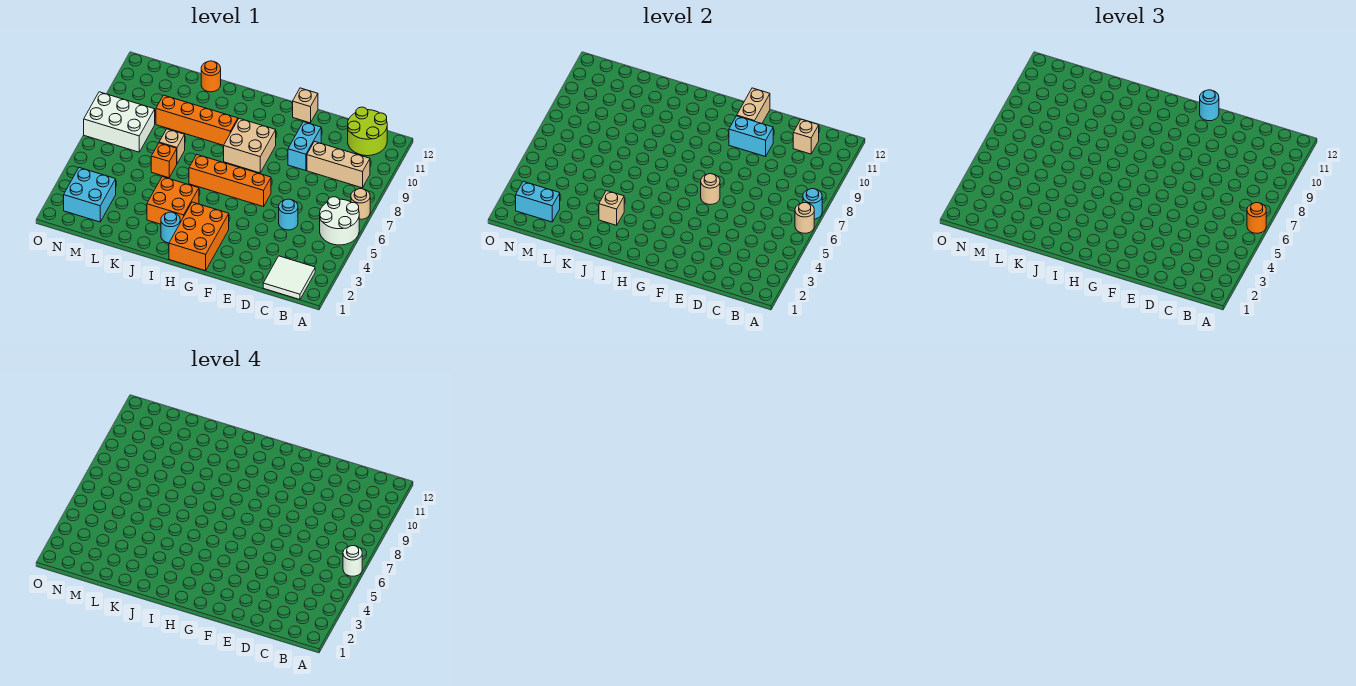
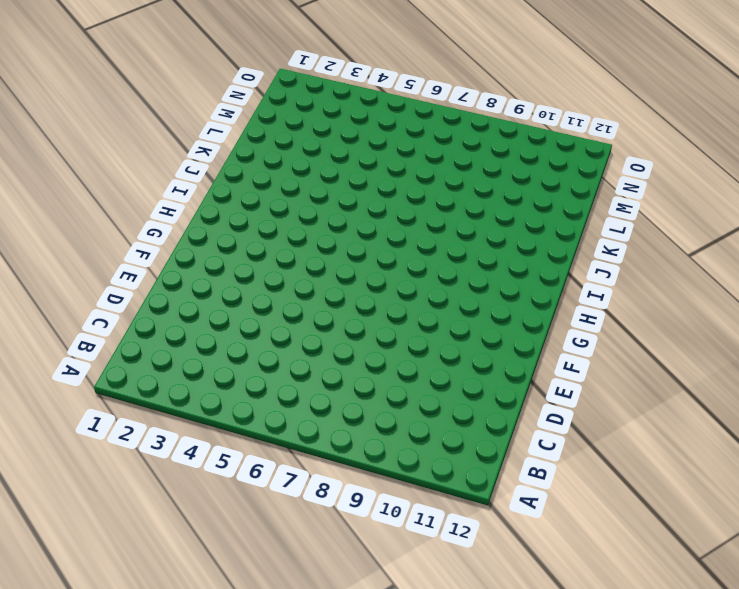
none -> white 2x2 round brick [320,197,359,245]
none -> tan 1x1 round brick [351,189,370,219]
none -> white 2x2 tile [263,256,315,300]
none -> tan 1x3 brick [307,142,370,188]

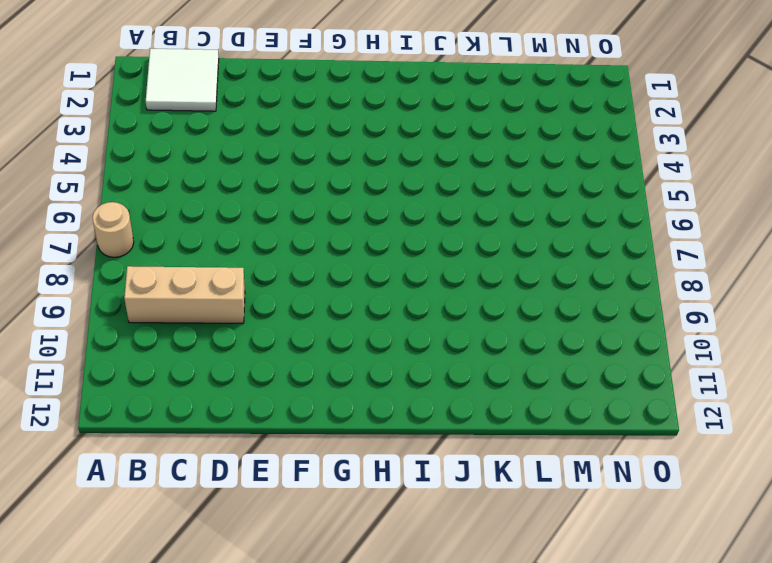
none -> white 2x2 round brick [320,197,359,245]
none -> lime 2x2 round brick [348,107,387,156]
none -> cyan 1x1 round brick [279,199,298,230]
none -> cyan 1x2 brick [288,122,321,171]

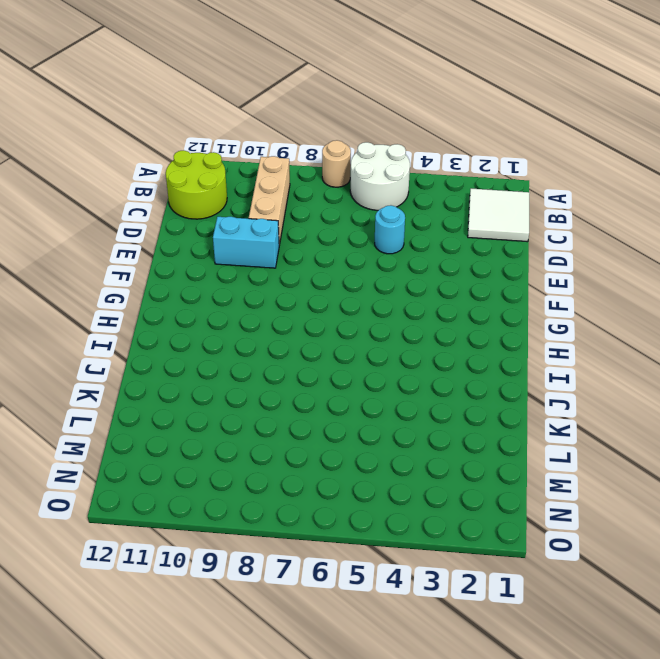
none -> orange 1x4 brick [189,155,271,207]
none -> tan 1x1 brick [293,88,318,123]
none -> orange 2x3 brick [169,202,229,271]
none -> tan 2x2 brick [224,118,276,173]

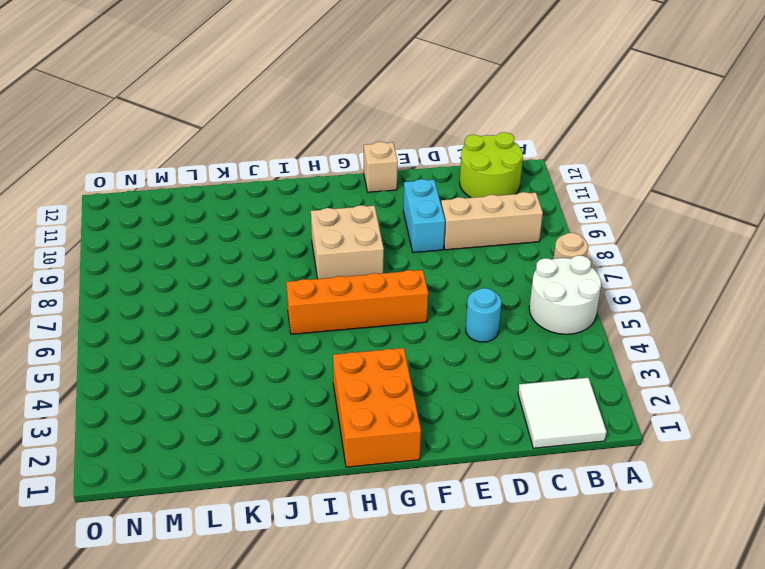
none -> cyan 1x1 round brick [161,212,180,243]
none -> orange 2x2 brick [147,177,199,224]
none -> orange 1x4 brick [156,95,238,145]
none -> orange 1x1 brick [151,143,177,178]

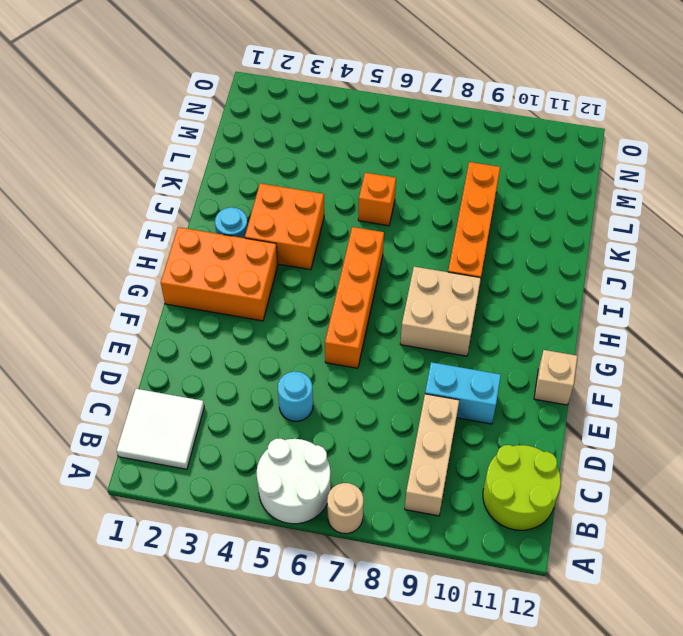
none -> tan 1x1 brick [159,129,185,163]
none -> orange 1x1 round brick [201,61,221,92]
none -> cyan 2x2 brick [64,168,116,222]
none -> white 2x3 brick [84,92,155,152]

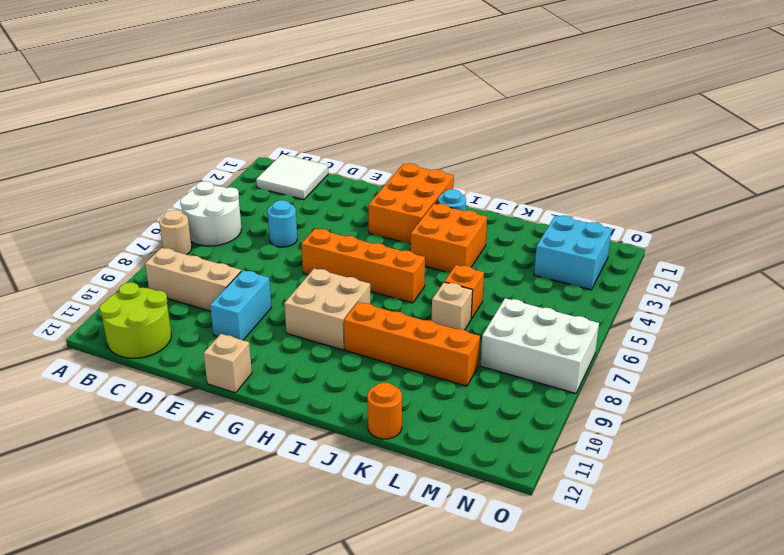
none -> tan 1x1 round brick [795,203,814,233]
none -> cyan 1x1 round brick [803,189,822,219]
none -> tan 1x1 brick [793,119,819,154]
none -> cyan 1x2 brick [729,116,773,157]

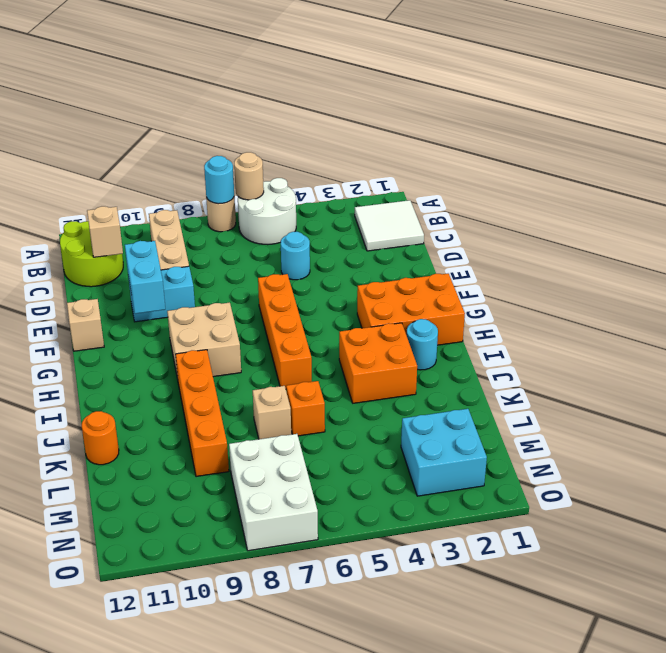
none -> tan 1x1 round brick [701,174,720,205]
none -> tan 1x2 brick [737,88,770,124]
none -> tan 1x1 brick [599,191,624,225]
none -> cyan 1x2 brick [516,181,560,222]

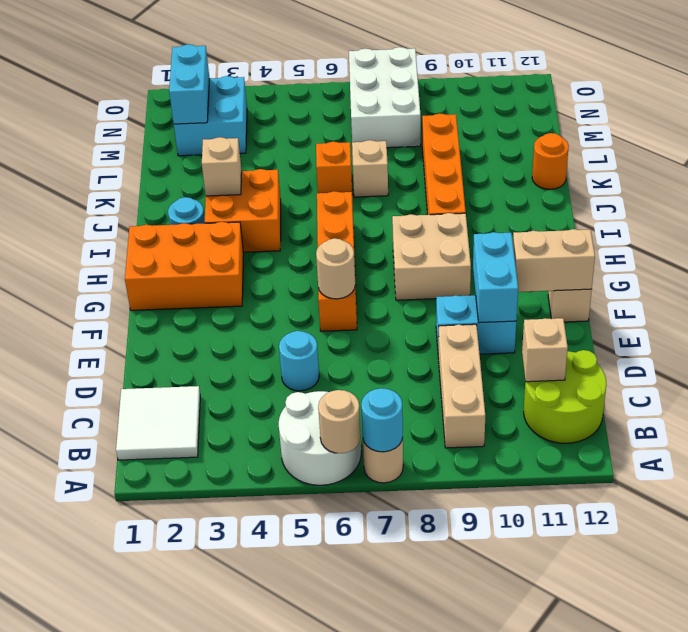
none -> orange 1x1 round brick [1247,203,1266,233]
none -> cyan 1x1 round brick [1200,90,1219,121]
none -> white 1x1 round brick [343,546,362,576]

